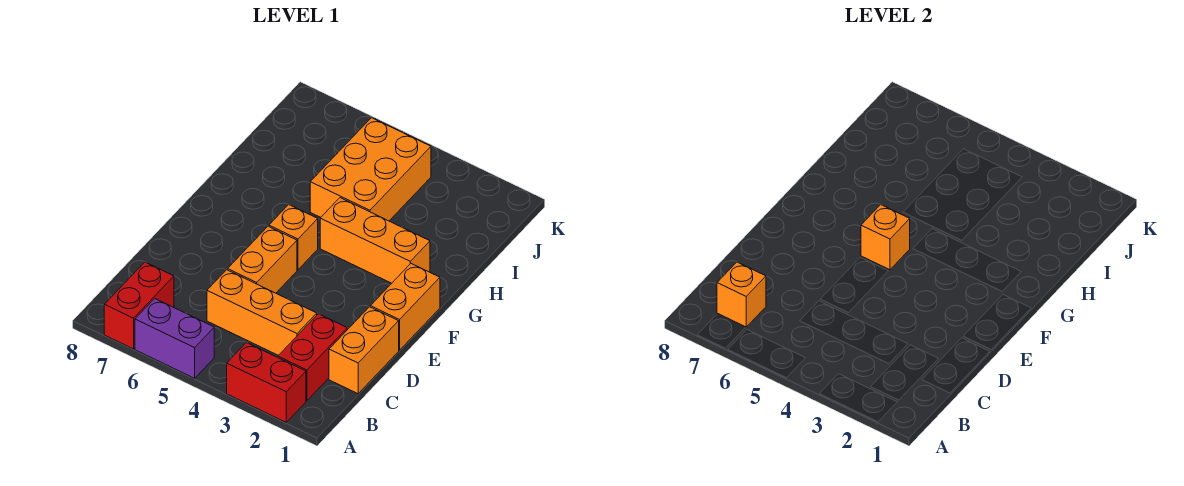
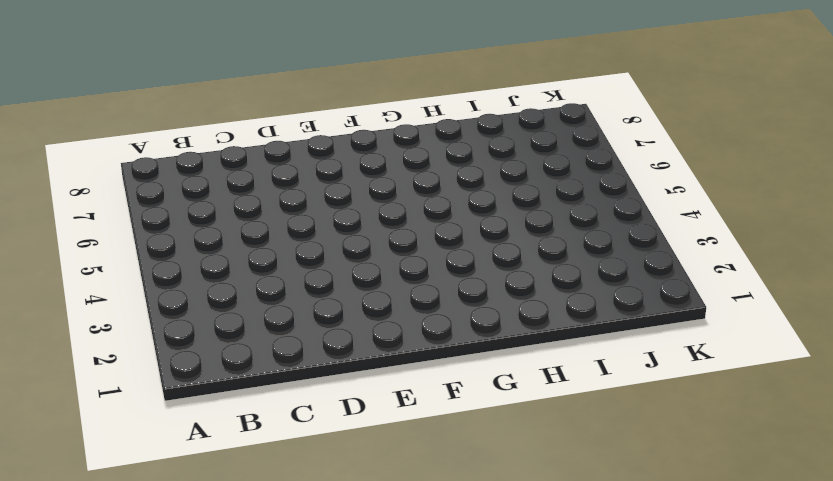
none -> red 1x2 brick [227,343,306,422]
none -> purple 1x2 brick [135,299,214,378]
none -> red 1x2 brick [104,262,174,349]

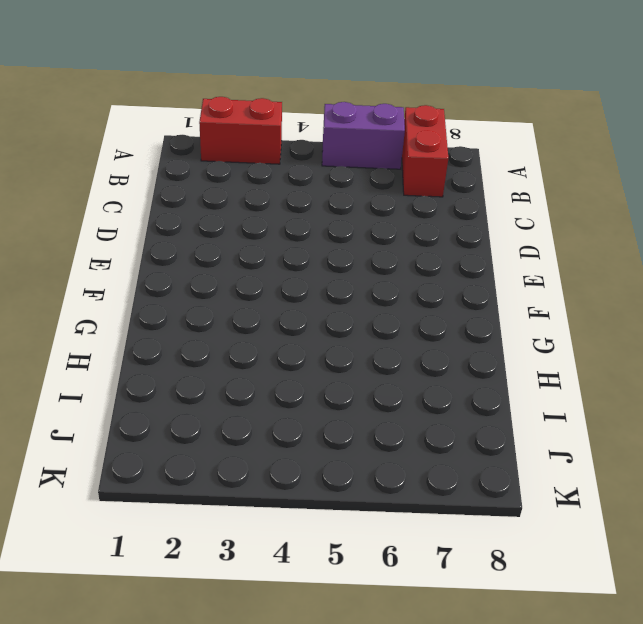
none -> red 1x2 brick [278,314,347,401]
none -> orange 1x2 brick [329,307,399,394]
none -> orange 1x3 brick [207,270,317,355]

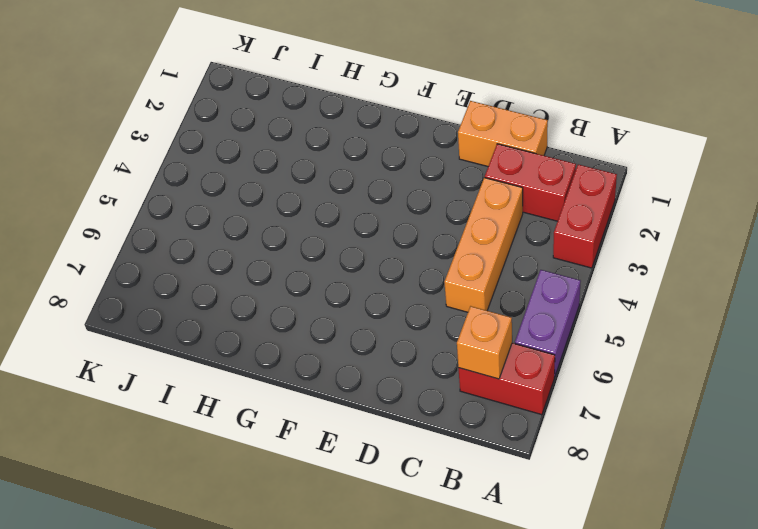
none -> orange 1x2 brick [228,226,297,293]
none -> orange 1x2 brick [370,264,440,350]
none -> orange 1x1 brick [269,205,318,270]

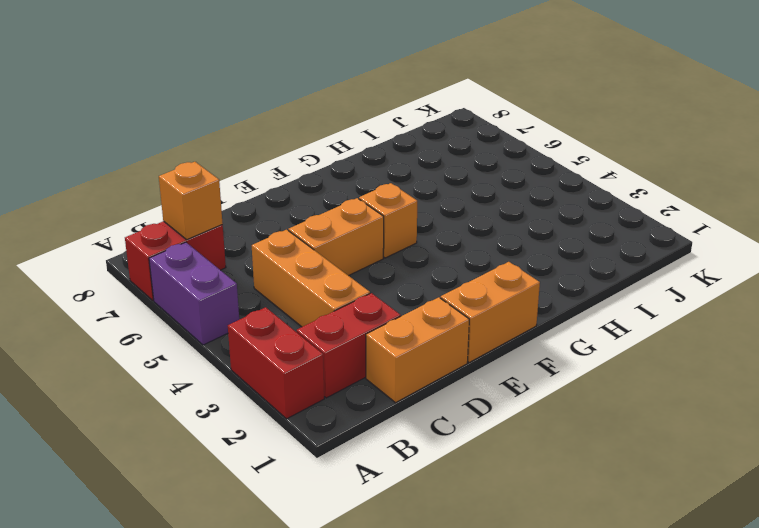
none -> orange 1x3 brick [320,198,430,283]
none -> orange 2x3 brick [310,118,431,221]
none -> orange 1x1 brick [861,205,910,270]

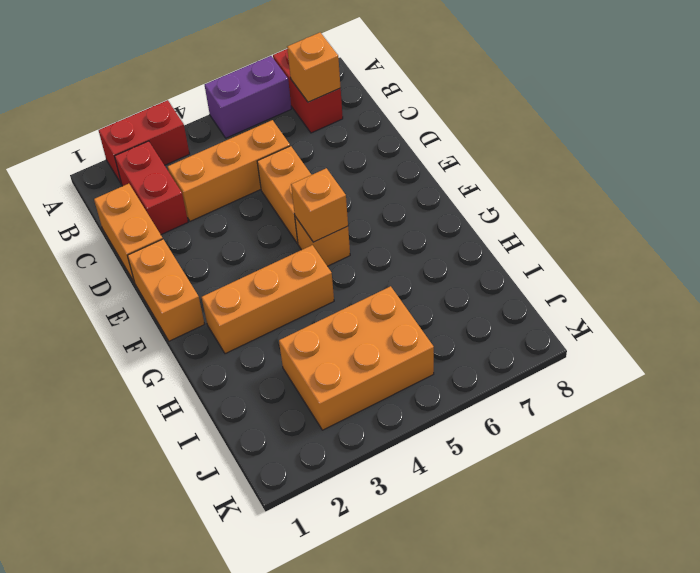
orange 2x3 brick [279,286,434,430] -> orange 2x3 brick turned to [310,118,431,221]

